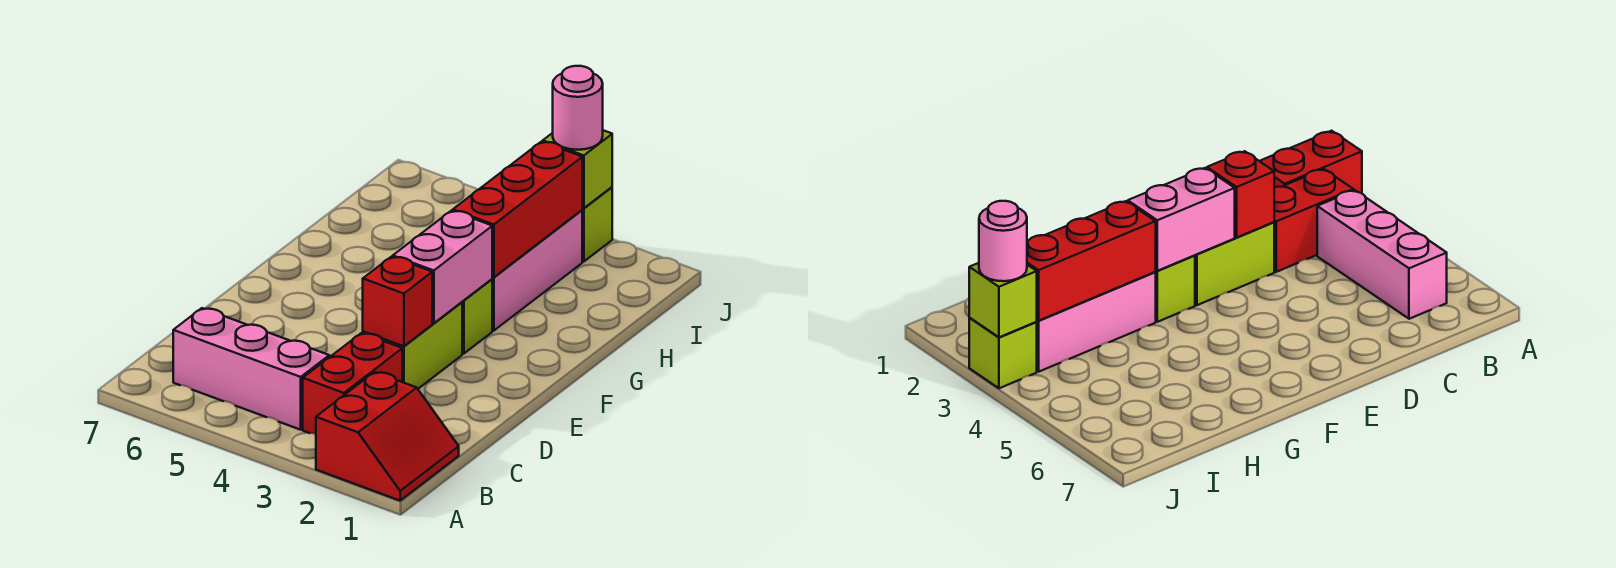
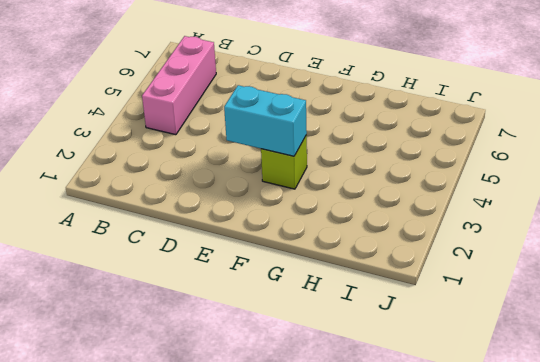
cyan 1x2 brick [224,85,307,156] -> pink 1x2 brick [393,211,492,323]
none -> red 2x2 slope [316,372,459,501]
none -> red 1x2 brick [303,333,402,434]
none -> lime 1x2 brick [363,302,462,389]

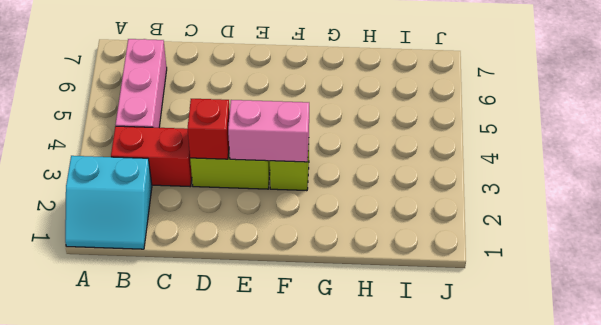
cyan 2x2 slope [65,156,152,249] -> red 2x2 slope [316,372,459,501]
none -> pink 1x3 brick [492,210,582,331]
none -> lime 1x1 brick [582,187,612,262]
none -> red 1x3 brick [453,142,582,277]

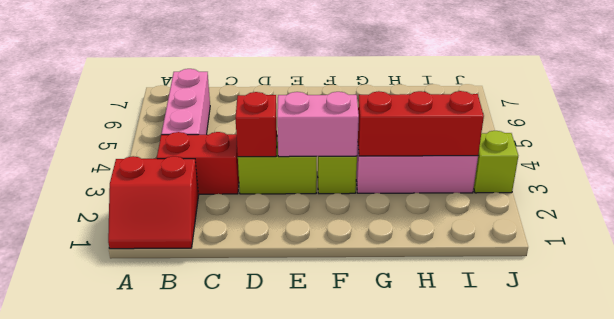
none -> lime 1x1 brick [543,130,612,208]
none -> pink 1x1 round brick [553,66,603,150]

